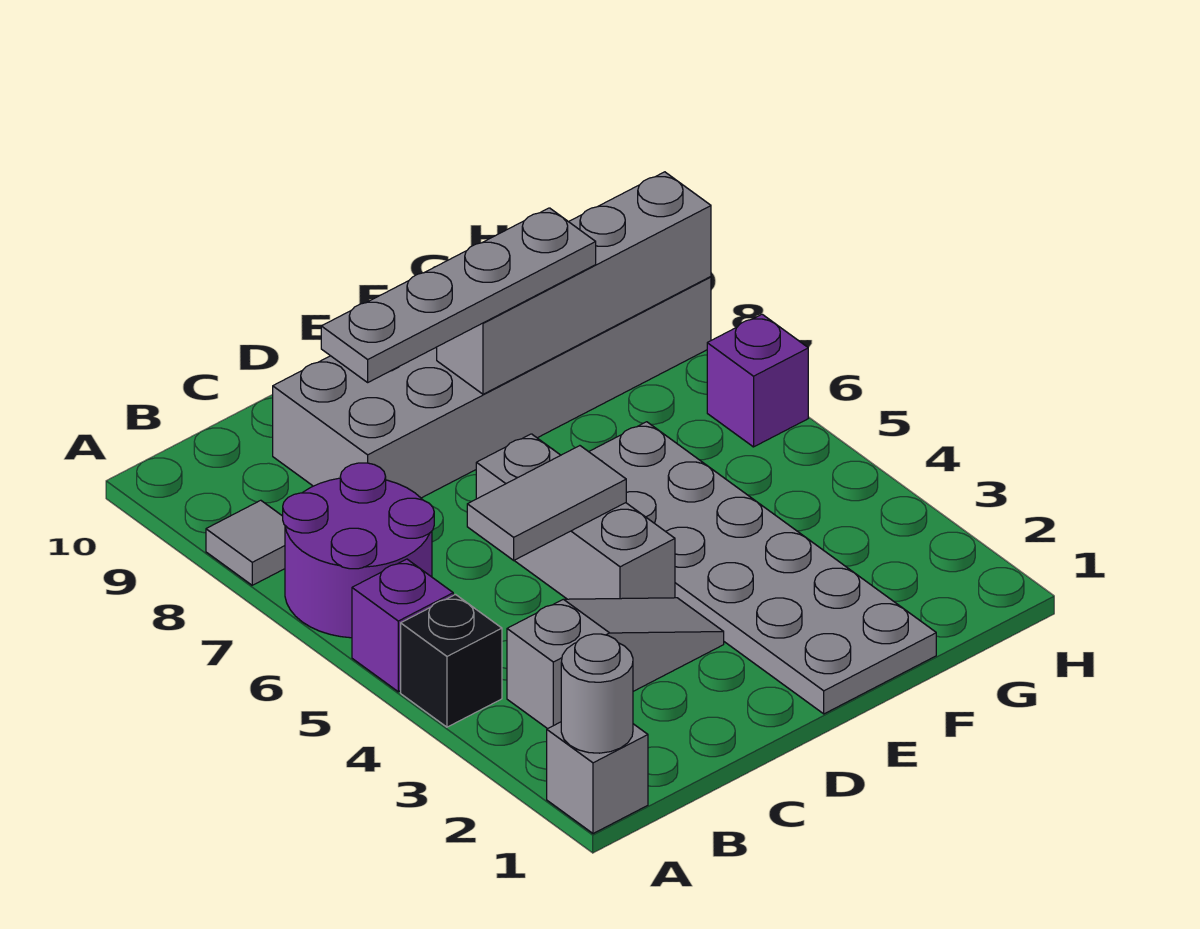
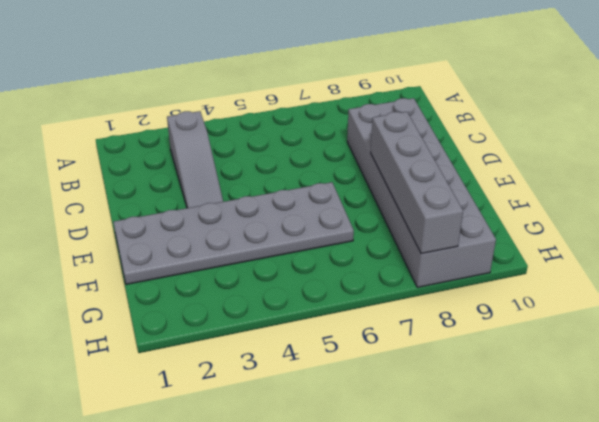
none -> grey 1x1 brick [547,722,648,834]
none -> black 1x1 brick [401,595,502,727]
none -> purple 1x1 brick [352,559,453,692]

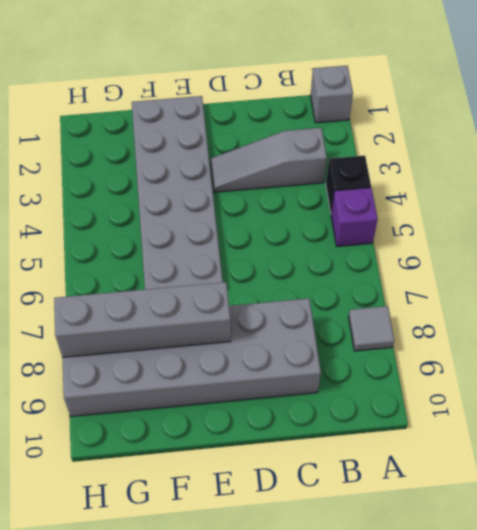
none -> purple 2x2 round brick [283,463,434,638]
none -> grey 1x3 brick [476,434,675,599]
none -> purple 1x1 brick [707,314,808,447]

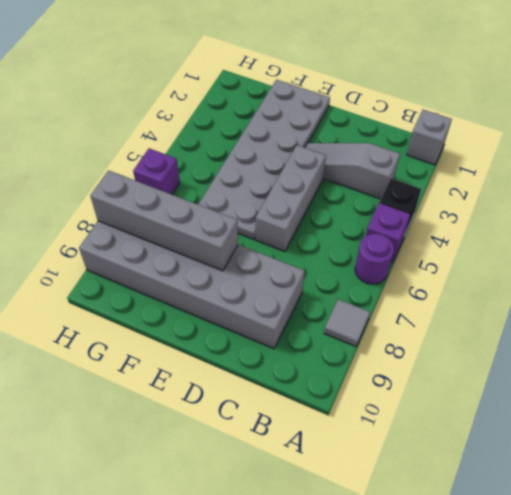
purple 1x1 round brick [355,234,394,284] -> purple 2x2 round brick [283,463,434,638]
none -> grey 1x1 round brick [561,634,633,753]
none -> grey 1x2 tile [467,446,626,560]
none -> grey 1x4 plate [321,208,596,382]

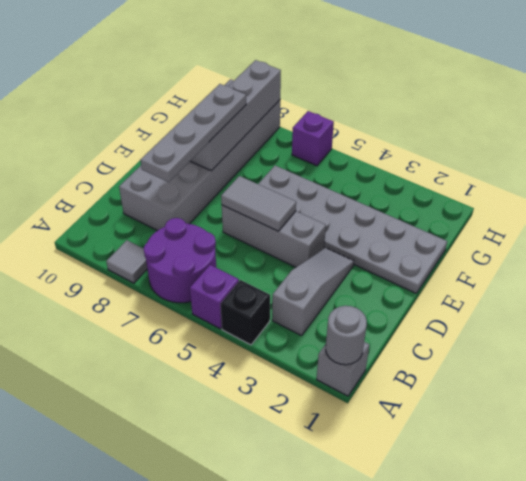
grey 1x2 tile [221,176,296,231] -> grey 1x2 tile turned to [467,446,626,560]

